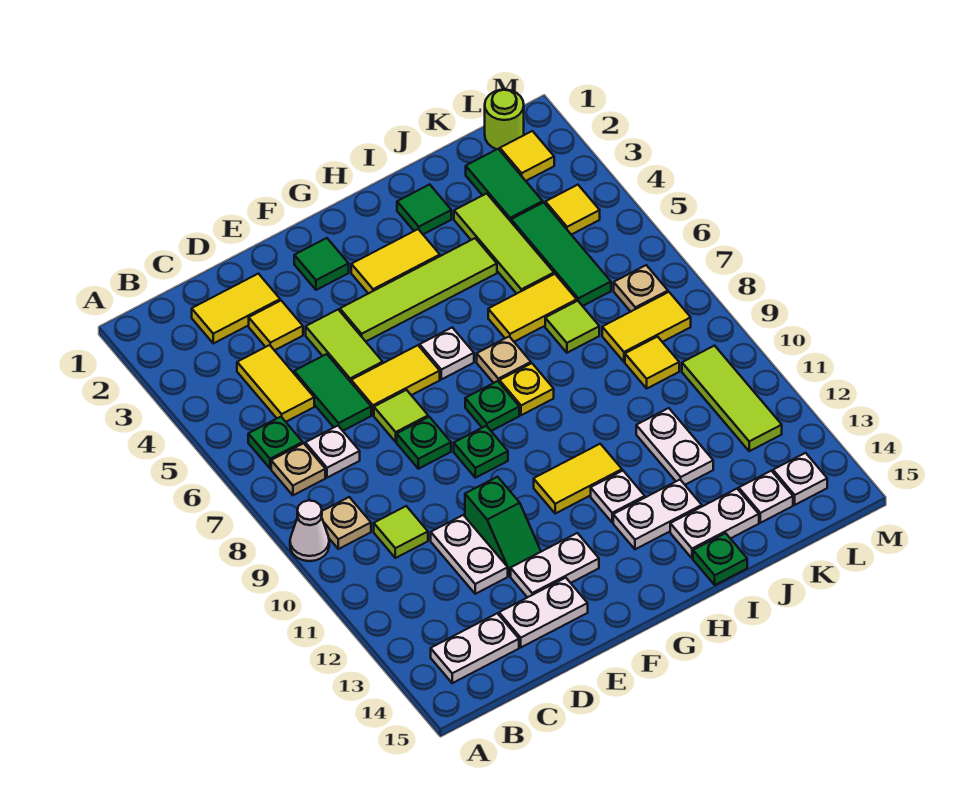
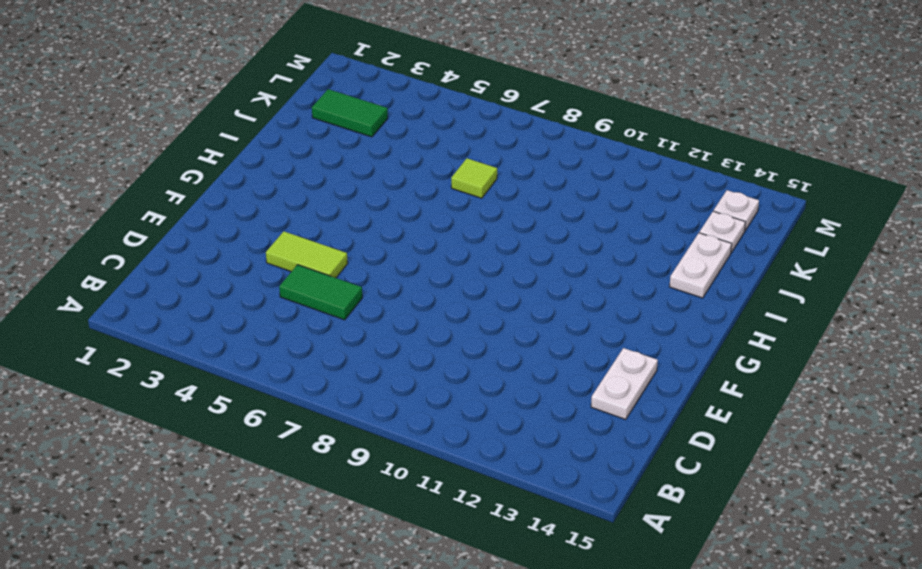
none -> white 1x1 cone [290,501,329,561]
none -> green 1x1 plate [248,417,303,469]
none -> tan 1x1 plate [271,443,325,495]
none -> tan 1x1 plate [322,497,371,549]

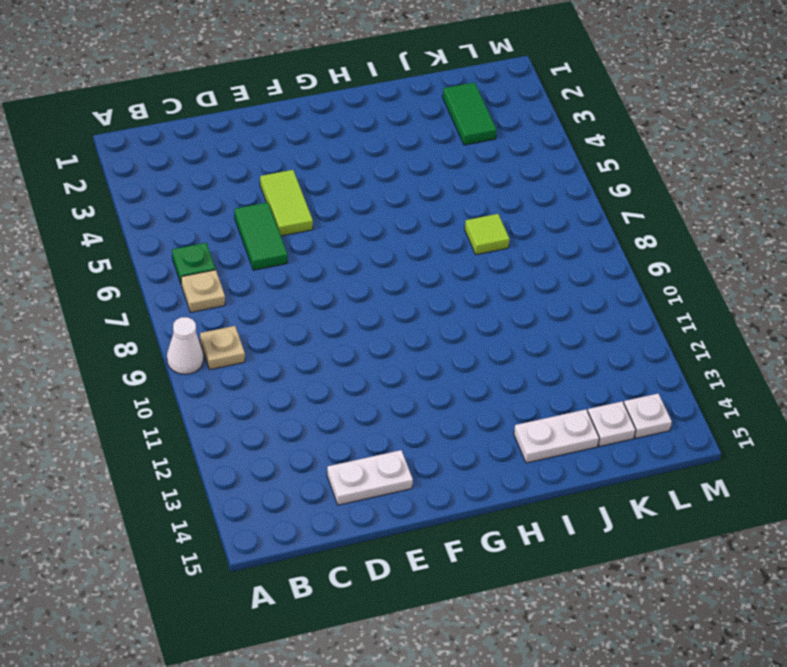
none -> white 1x2 plate [431,613,519,683]
none -> yellow 1x2 tile [192,274,280,343]
none -> yellow 1x2 tile [237,345,314,422]
none -> white 1x1 plate [305,426,360,478]

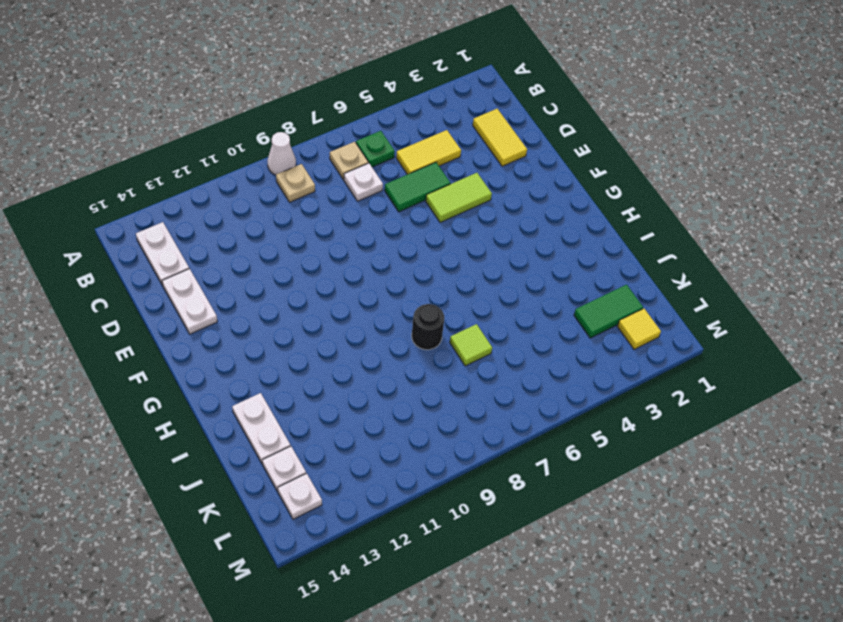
black 1x1 round brick [412,304,444,350] -> none
none -> lime 1x1 tile [374,506,428,558]
none -> yellow 1x1 tile [249,301,303,350]
none -> white 1x2 plate [431,515,508,594]
none -> yellow 1x2 tile [351,345,440,415]

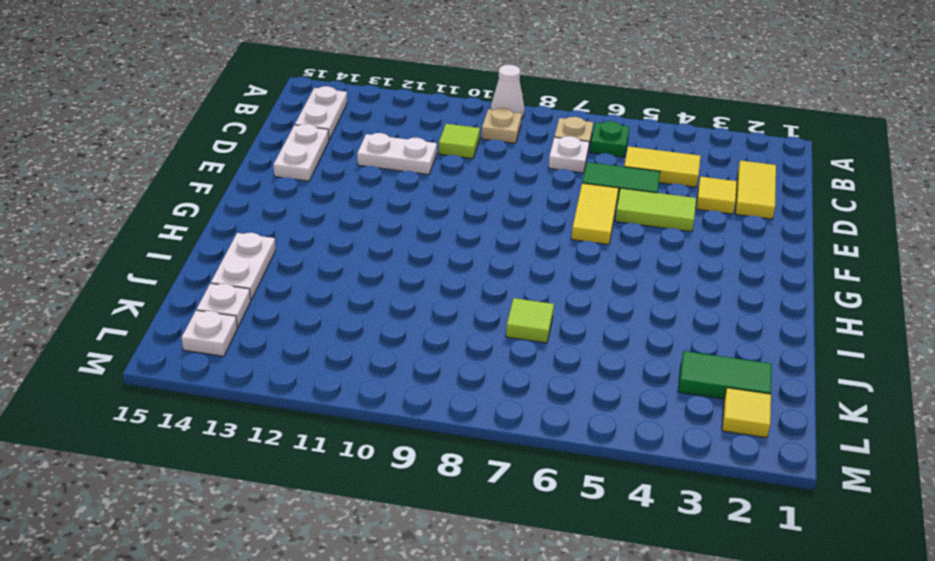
none -> lime 1x1 tile [374,390,428,442]
none -> green 1x1 plate [397,417,451,469]
none -> green 1x2 slope [465,477,541,576]
none -> white 1x2 plate [511,533,599,597]

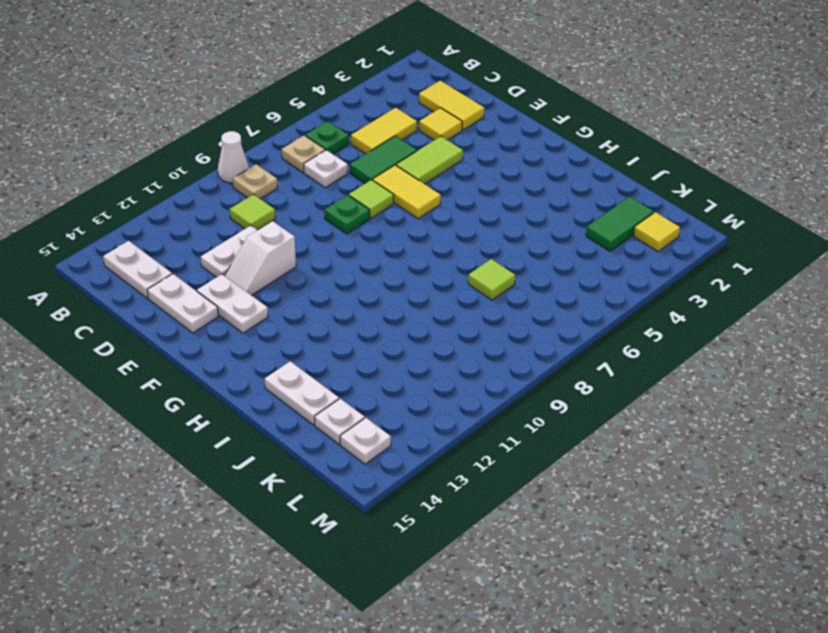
white 1x2 slope [225,221,296,295] -> green 1x2 slope [465,477,541,576]
none -> green 1x1 tile [294,238,349,290]
none -> lime 1x4 tile [340,238,497,341]
none -> green 1x1 plate [454,426,508,478]
none -> yellow 1x2 tile [351,229,440,294]

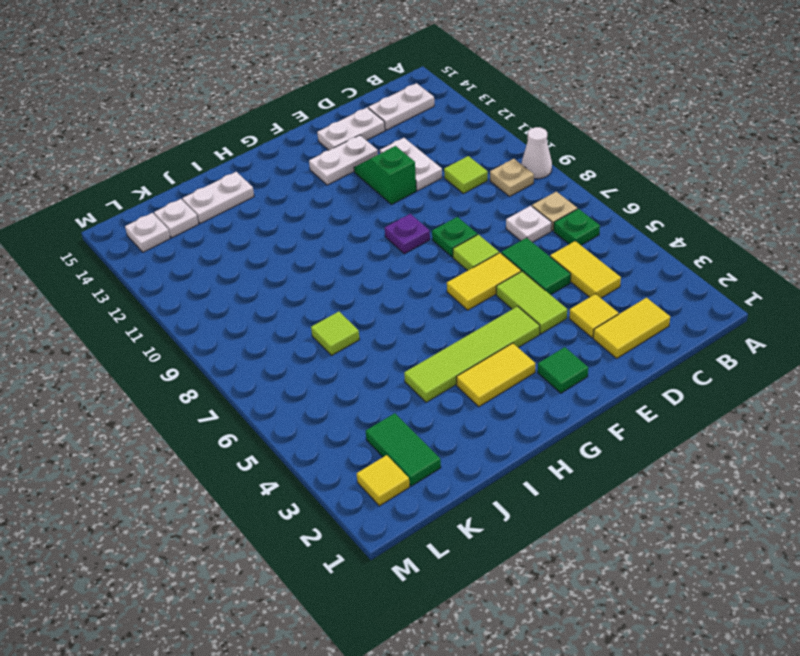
purple 1x1 plate [385,214,430,254] -> green 1x1 plate [454,426,508,478]
none -> white 1x1 plate [420,328,474,379]
none -> green 1x1 plate [465,381,519,431]
none -> yellow 1x2 tile [534,444,622,513]
none -> tan 1x1 plate [477,337,531,383]

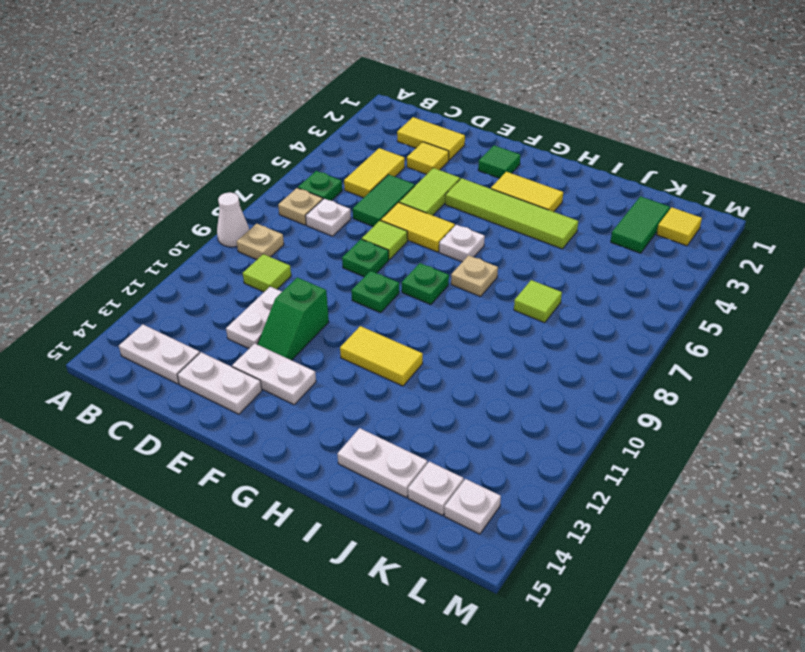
none -> yellow 1x1 plate [499,363,554,415]
none -> white 1x1 plate [591,471,645,522]
none -> white 1x2 plate [613,480,702,549]
none -> green 1x1 tile [397,184,451,234]

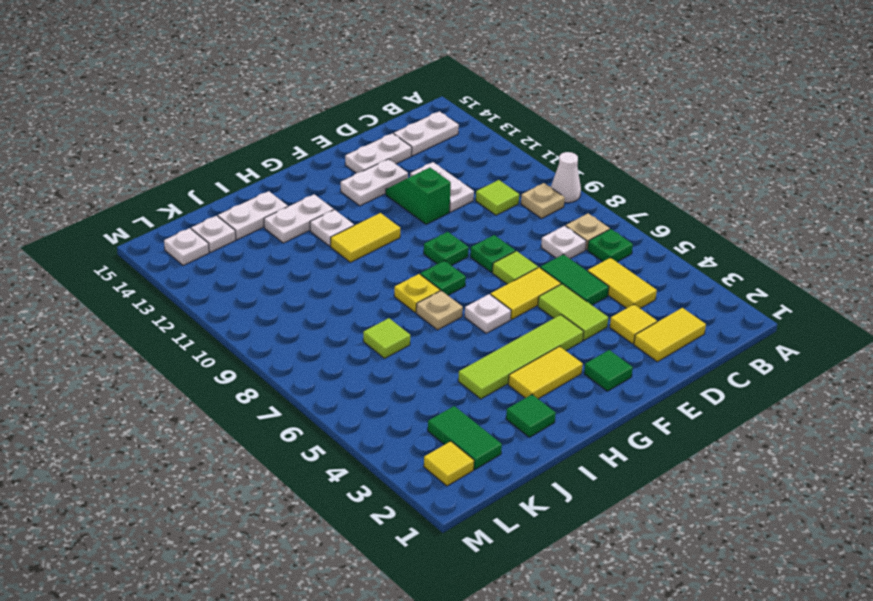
none -> yellow 1x2 tile [488,274,577,342]
none -> green 1x1 plate [693,533,747,585]
none -> lime 1x3 tile [454,193,554,294]
none -> white 1x2 plate [636,408,713,485]

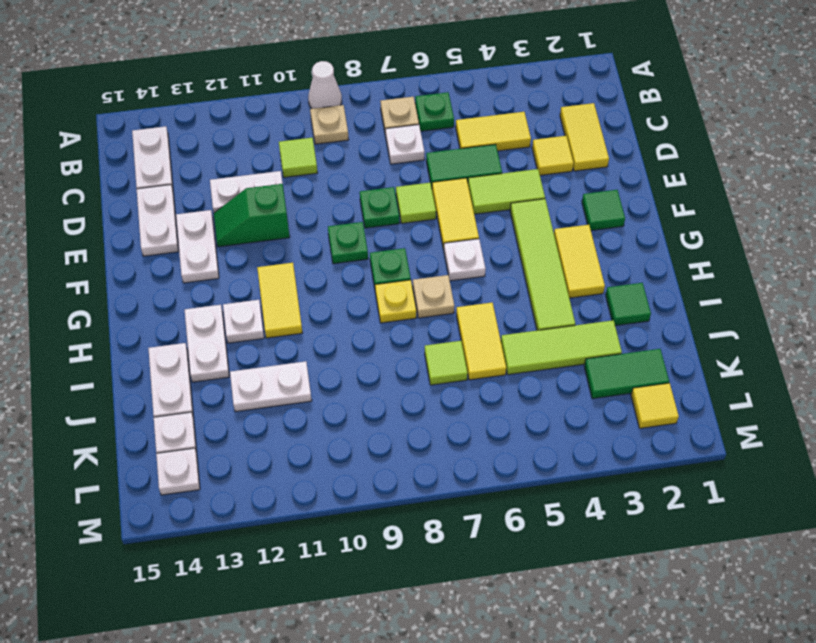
none -> green 1x1 plate [693,533,747,585]
none -> green 1x3 tile [511,202,611,306]
none -> yellow 1x2 tile [602,292,691,362]
none -> yellow 1x1 tile [625,337,679,388]

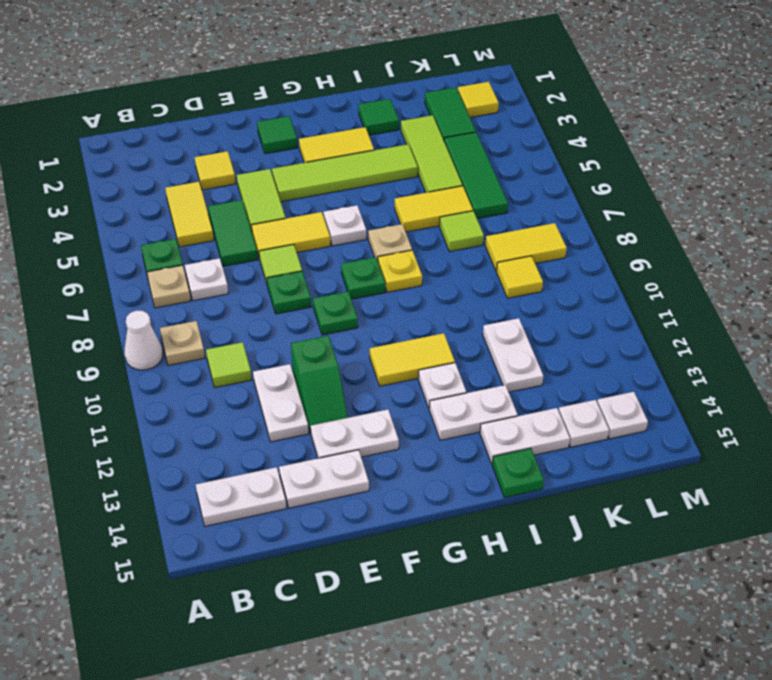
none -> yellow 1x2 tile [192,274,280,343]
none -> lime 1x1 round brick [485,90,524,150]
none -> yellow 1x1 tile [545,185,600,235]
none -> tan 1x1 plate [614,265,668,312]

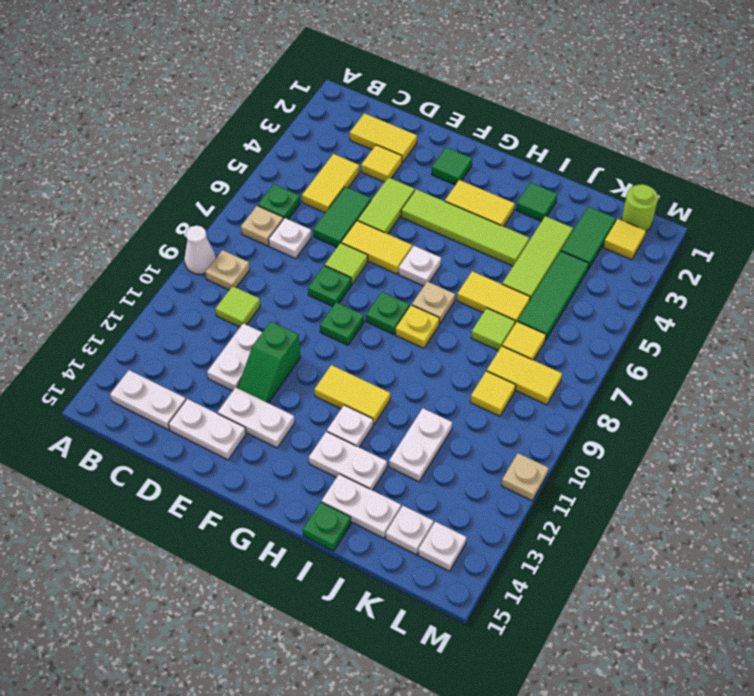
yellow 1x1 tile [502,322,546,360] -> yellow 1x1 tile moved to [545,185,600,235]
tan 1x1 plate [501,453,548,501] -> tan 1x1 plate moved to [614,265,668,312]
none -> lime 1x3 tile [682,346,782,451]

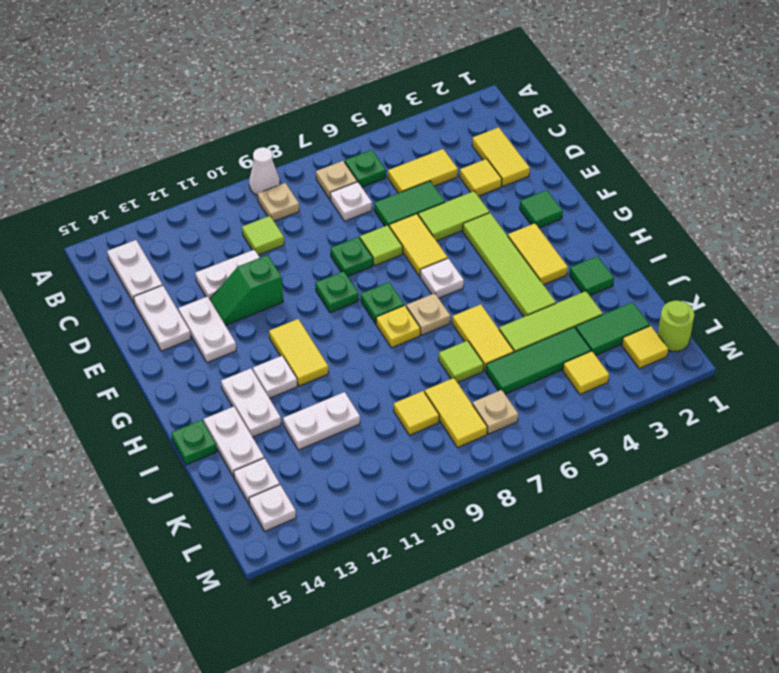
none -> lime 1x3 tile [682,346,782,451]

